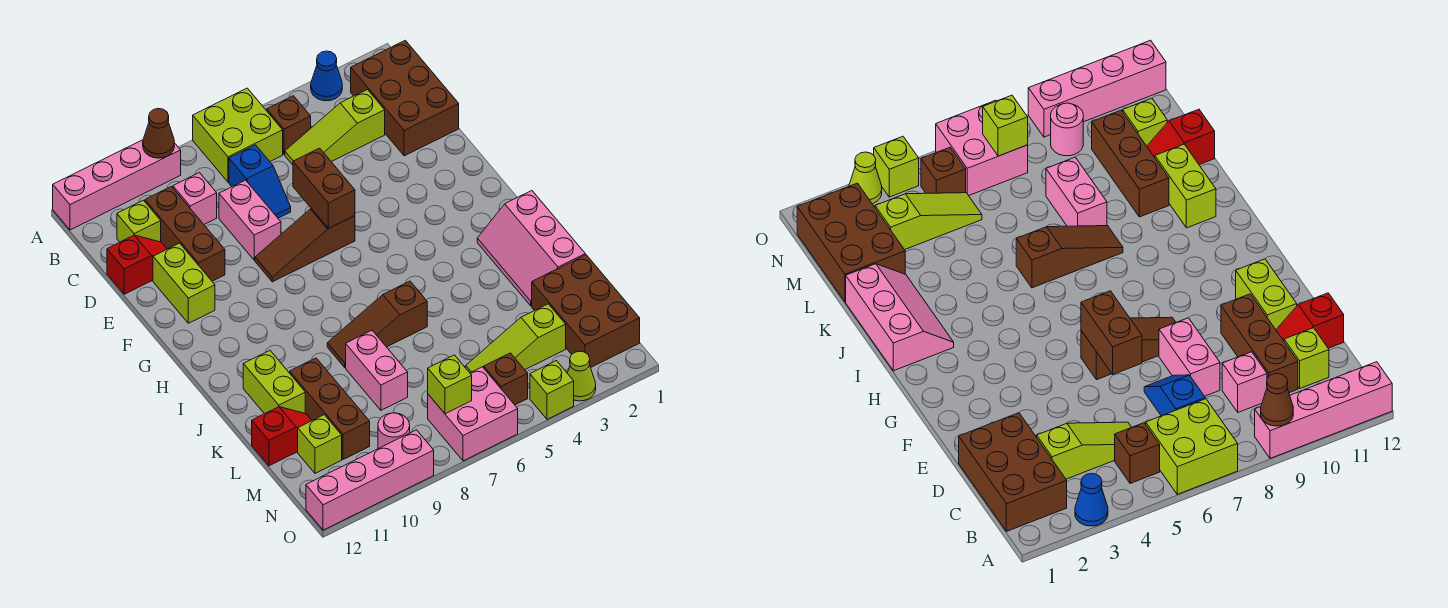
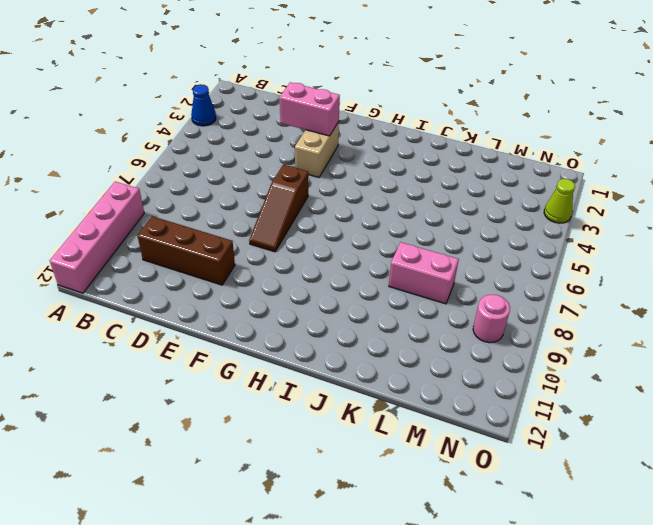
pink 1x2 brick [280,82,340,136] -> pink 1x2 brick moved to [219,180,281,260]
tan 1x2 brick [295,122,339,178] -> none
none -> lime 2x2 brick [193,88,283,182]
none -> brown 2x3 brick [351,40,459,156]
none -> brown 1x1 brick [267,96,311,154]
none -> lime 1x3 slope [285,90,385,165]

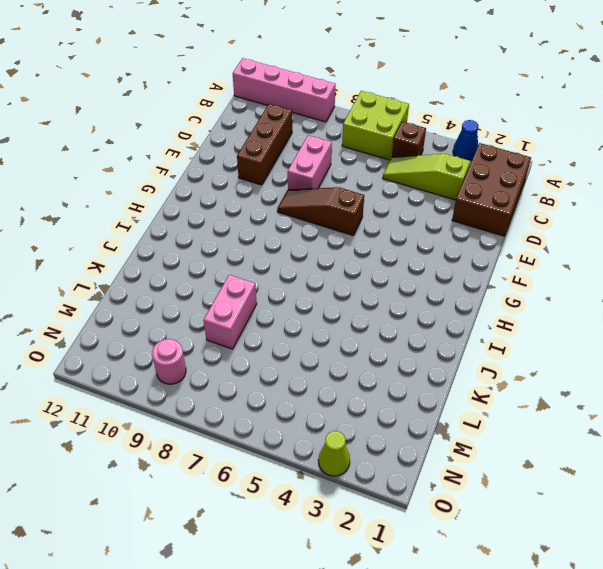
none -> blue 1x2 slope [229,145,291,218]
none -> pink 1x1 brick [173,173,217,224]
none -> lime 1x1 brick [117,200,161,242]
none -> red 1x2 slope [107,235,167,294]

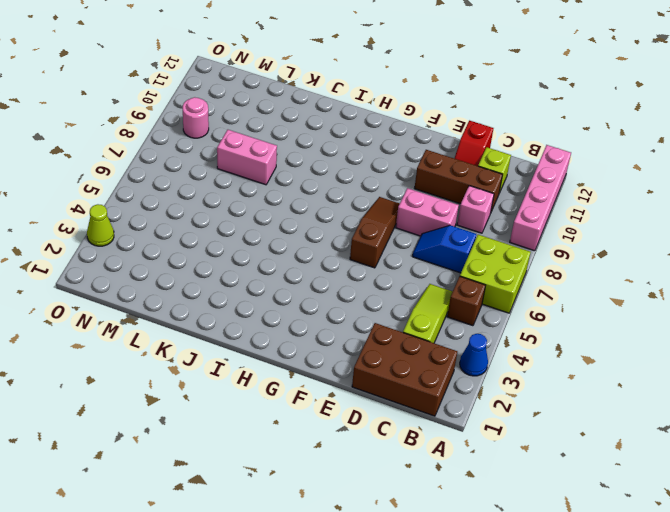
none -> lime 1x2 brick [153,243,215,323]
none -> pink 2x3 slope [477,191,585,306]
none -> brown 1x3 slope [327,281,427,367]
none -> lime 1x2 brick [243,351,305,414]

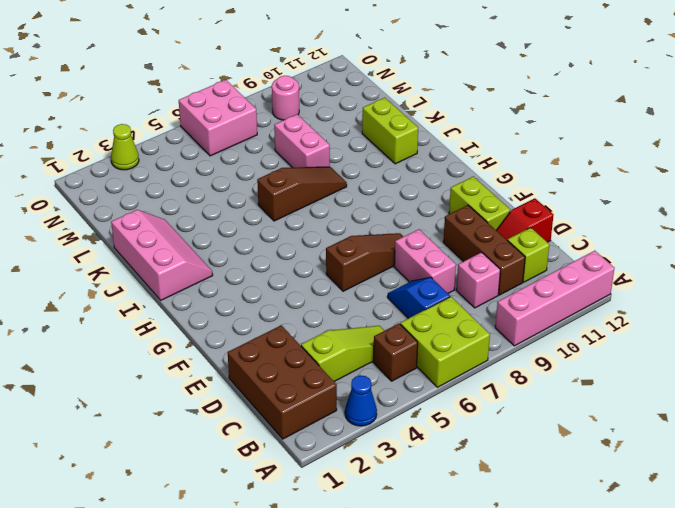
none -> brown 1x3 brick [290,358,370,459]
none -> brown 2x3 brick [532,255,640,368]
none -> red 1x2 slope [252,407,312,466]
none -> lime 1x3 slope [466,304,566,373]

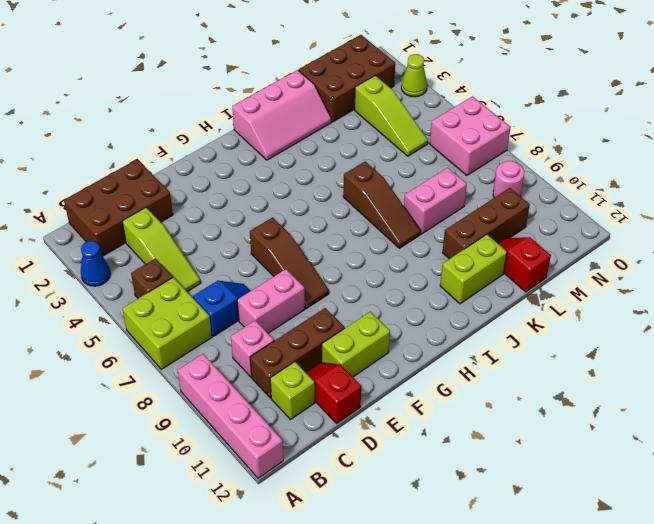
none -> lime 1x1 brick [298,415,342,473]
none -> brown 1x1 brick [484,353,528,405]
none -> lime 1x1 brick [530,361,574,419]
none -> pink 1x4 brick [306,430,434,530]

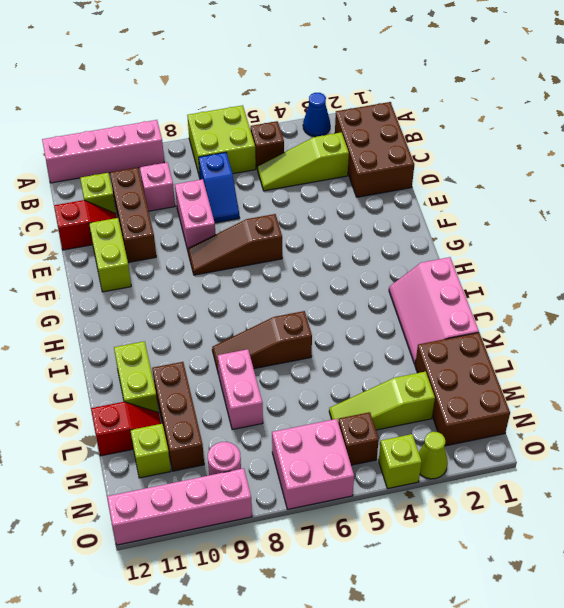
none -> brown 1x1 cone [143,109,174,158]
none -> brown 1x2 brick [293,148,355,228]
none -> lime 1x1 brick [428,355,472,414]

